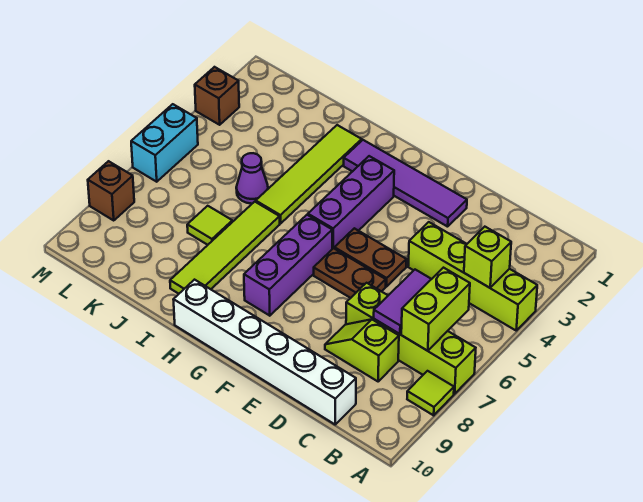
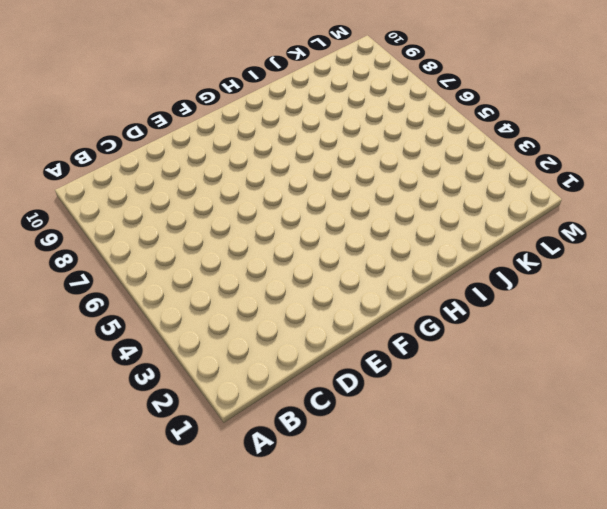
none -> lime 1x4 brick [408,222,537,330]
none -> lime 1x4 brick [346,283,476,394]
none -> lime 1x1 tile [407,371,454,415]

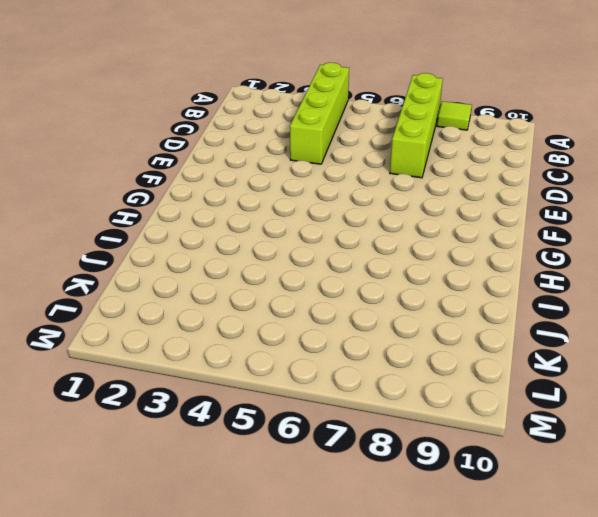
none -> lime 1x2 slope [325,319,399,381]
none -> white 1x6 brick [173,280,356,424]
none -> purple 1x4 tile [344,140,467,227]

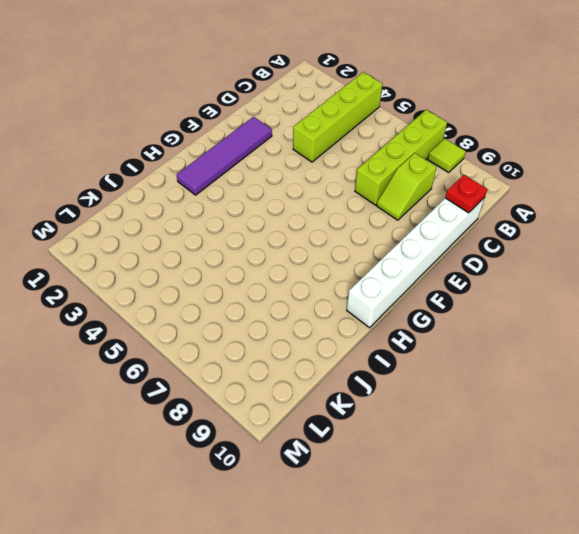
red 1x1 plate [445,175,487,213] -> none
none -> brown 1x2 plate [334,228,406,287]
none -> brown 1x2 plate [314,248,386,298]
none -> purple 1x3 brick [308,156,394,249]

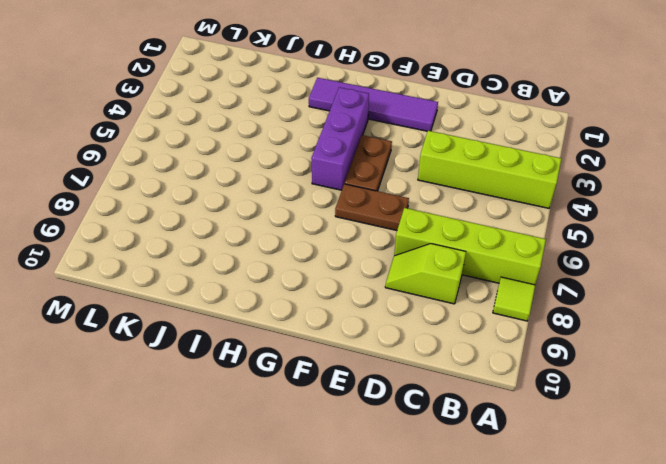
brown 1x2 plate [345,135,392,191] -> brown 1x2 plate turned to [334,228,406,287]
none -> white 1x6 brick [173,280,356,424]
none -> purple 1x3 brick [244,215,332,316]
none -> lime 1x4 tile [256,125,362,224]

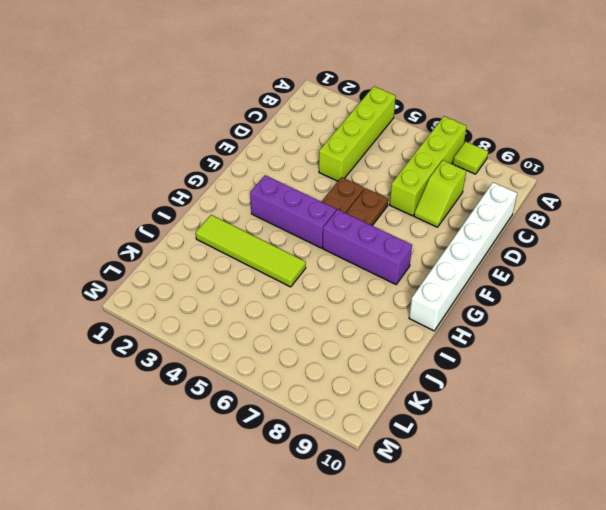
none -> purple 1x4 tile [344,140,467,227]
none -> lime 1x4 tile [170,202,280,294]
none -> purple 1x1 cone [236,153,268,204]

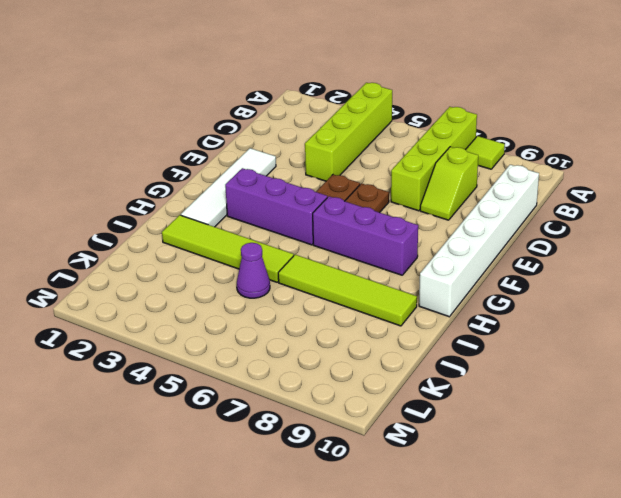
white 1x4 tile [181,148,276,227] -> purple 1x4 tile [344,140,467,227]
none -> lime 1x1 tile [187,206,232,245]
none -> brown 1x1 brick [195,67,239,125]
none -> cyan 1x2 brick [131,104,198,182]

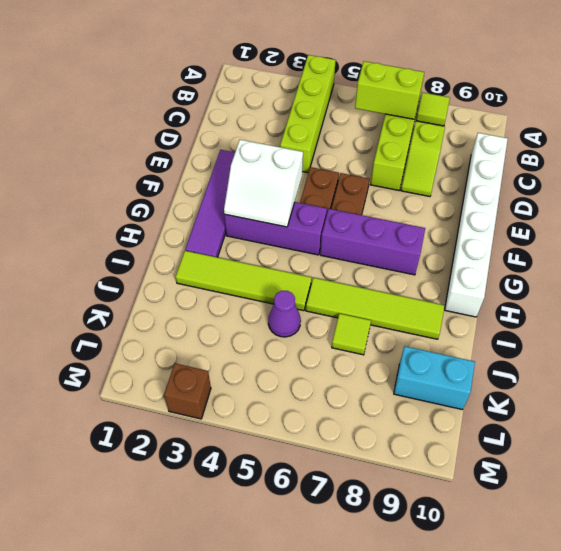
white 2x2 slope [224,140,303,227] -> none
cyan 1x2 brick [394,346,475,410] -> cyan 1x2 brick moved to [131,104,198,182]
none -> brown 1x1 brick [88,161,134,220]
none -> lime 1x1 brick [464,227,511,288]
none -> purple 1x2 tile [374,270,431,334]

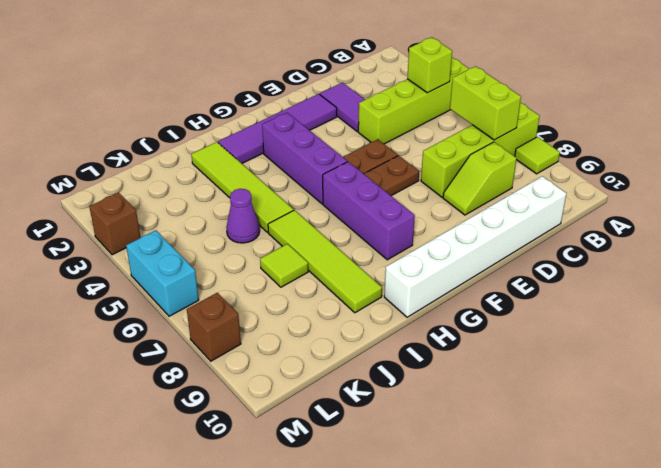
purple 1x2 tile [320,83,365,132] -> purple 1x2 tile moved to [374,270,431,334]

